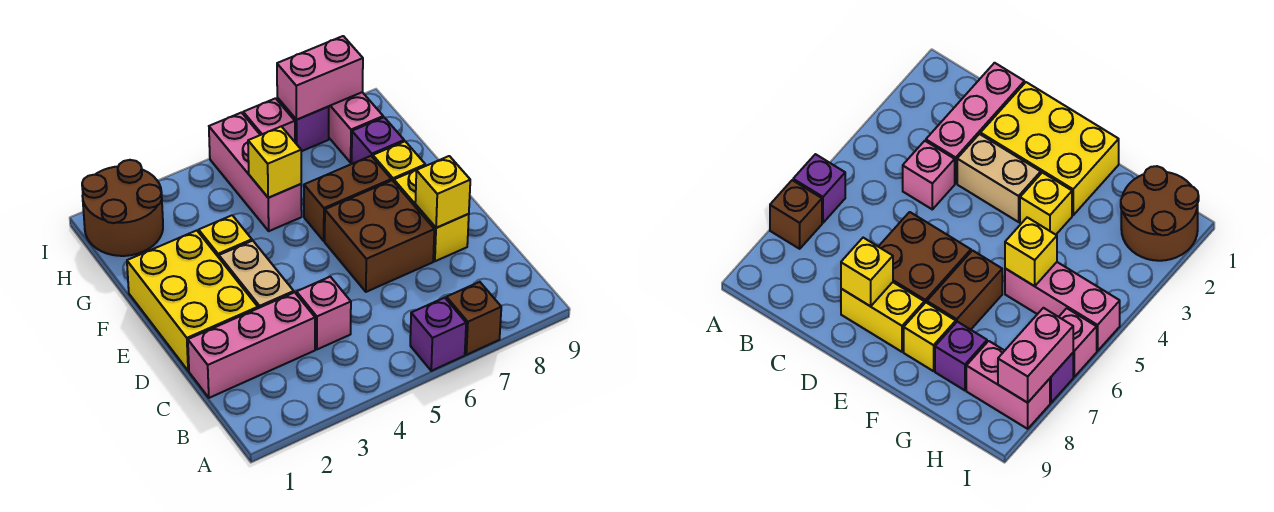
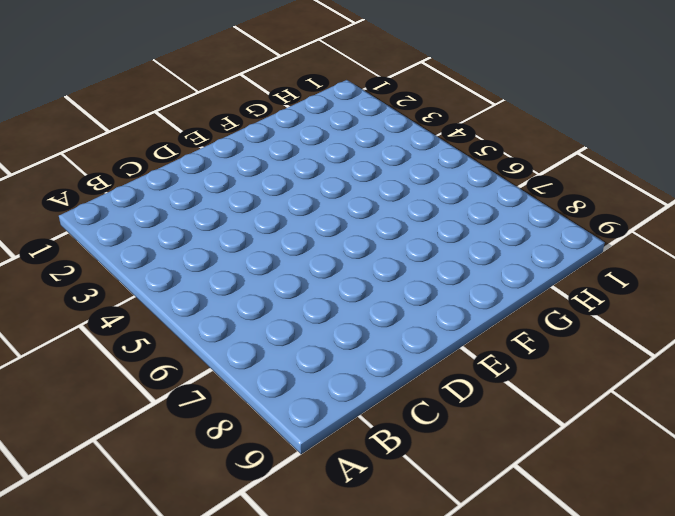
none -> purple 1x1 brick [410,298,466,371]
none -> brown 1x1 brick [446,282,501,355]
none -> pink 1x3 brick [188,292,315,398]

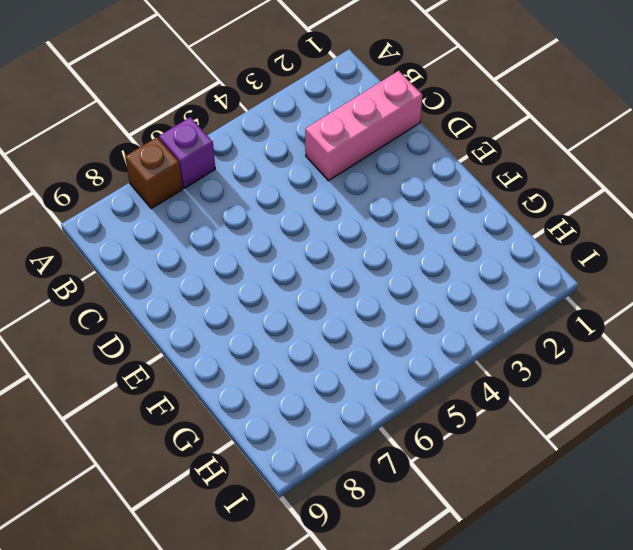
none -> pink 1x1 brick [296,277,351,349]
none -> yellow 2x3 brick [127,230,258,371]
none -> tan 1x2 brick [219,241,294,308]

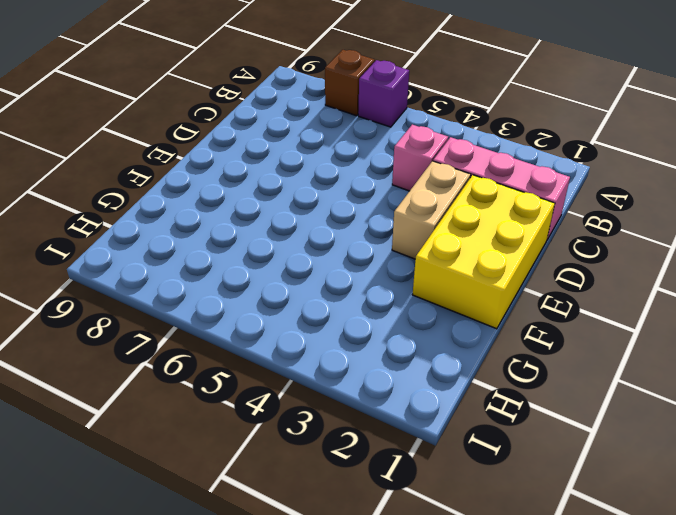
none -> brown 2x2 brick [325,180,434,292]
none -> yellow 1x2 brick [394,170,469,261]
none -> yellow 1x1 brick [199,215,252,257]

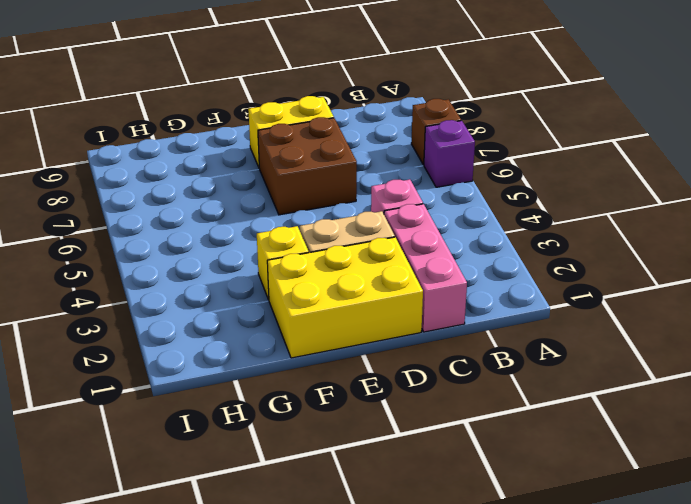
none -> brown 1x2 brick [304,156,391,241]
none -> yellow 1x1 brick [373,141,425,182]
none -> pink 1x3 brick [209,113,302,231]

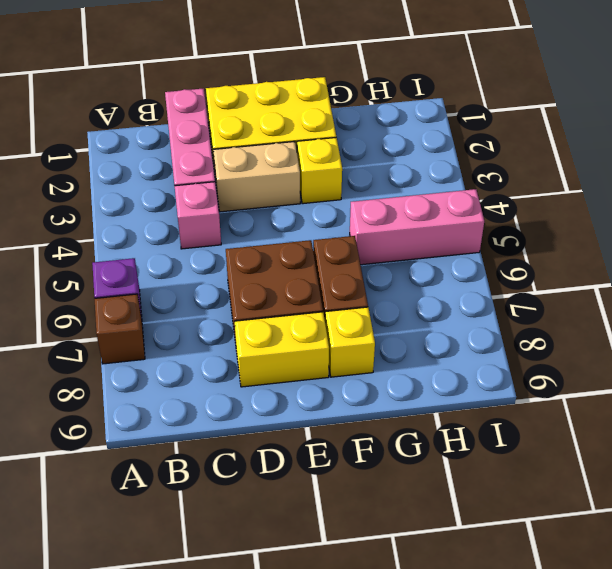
none -> purple 1x1 brick [352,117,404,164]
none -> brown 2x2 round brick [82,160,163,256]
none -> pink 1x2 brick [329,92,383,163]

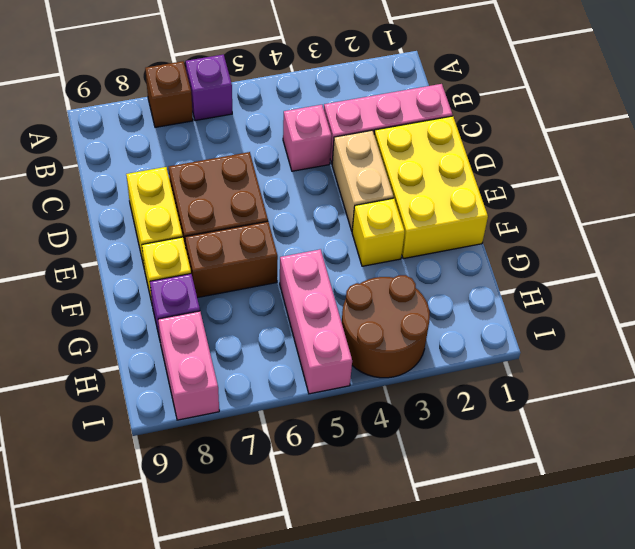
brown 2x2 round brick [342,275,430,378] -> brown 2x2 round brick moved to [82,160,163,256]
none -> pink 1x1 brick [243,98,295,142]
none -> purple 1x1 brick [277,98,329,151]
none -> yellow 1x1 brick [415,156,470,228]

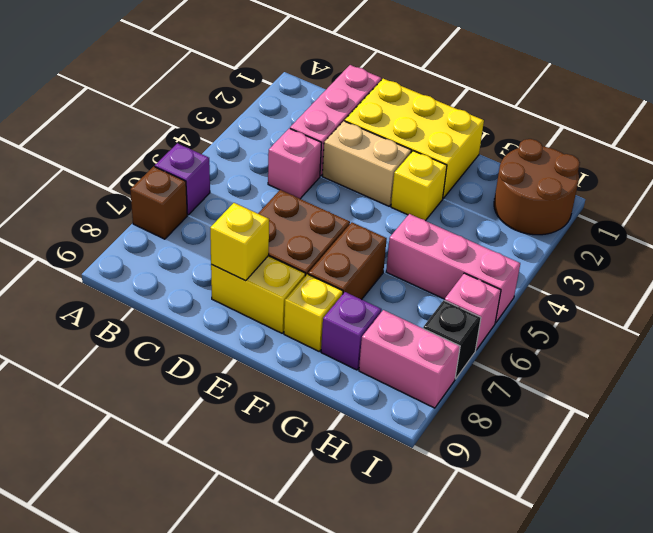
black 1x1 brick [423,300,481,379] -> purple 1x1 brick [277,98,329,151]
none -> yellow 1x1 brick [248,126,301,198]
none -> pink 1x2 brick [277,36,363,120]

